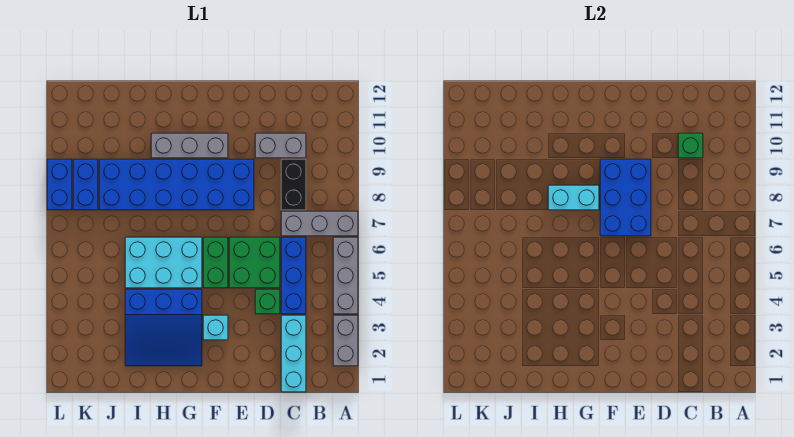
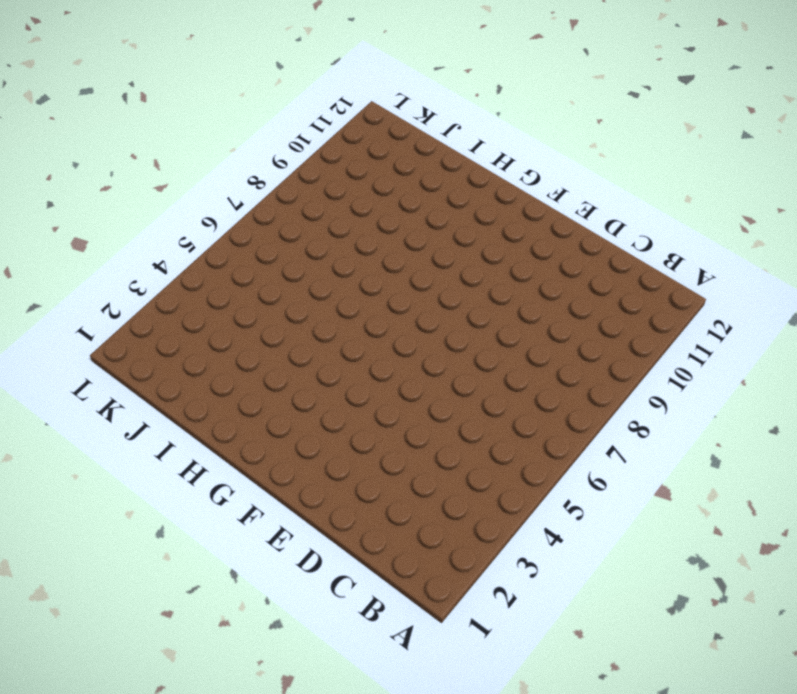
none -> grey 1x2 brick [333,315,358,366]
none -> grey 1x3 brick [333,237,358,314]
none -> grey 1x3 brick [281,211,358,236]

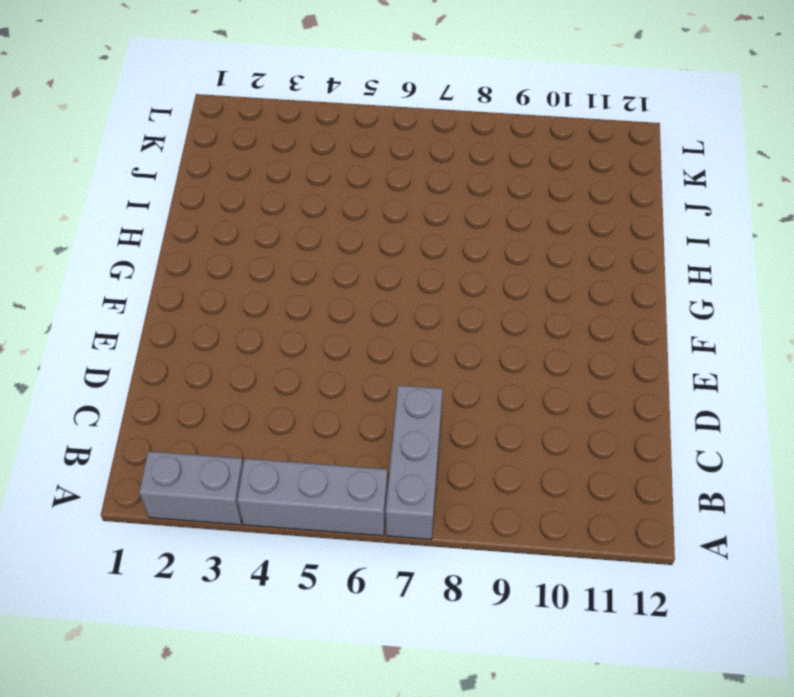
none -> cyan 1x3 brick [281,315,306,392]
none -> blue 1x3 brick [281,237,306,314]
none -> black 1x2 brick [281,159,306,210]

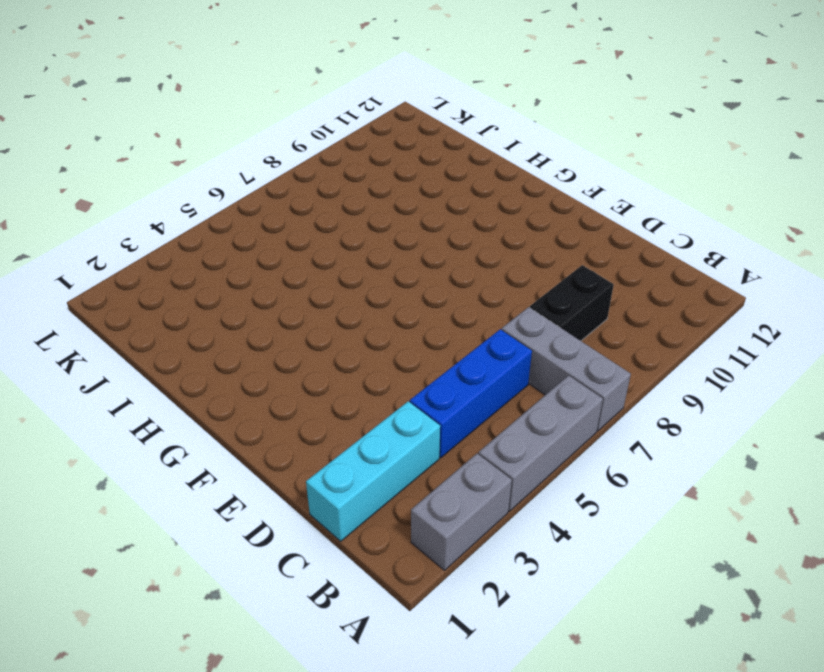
none -> grey 1x2 brick [255,133,306,158]
none -> green 1x1 brick [255,289,280,314]
none -> green 2x2 brick [229,237,280,288]

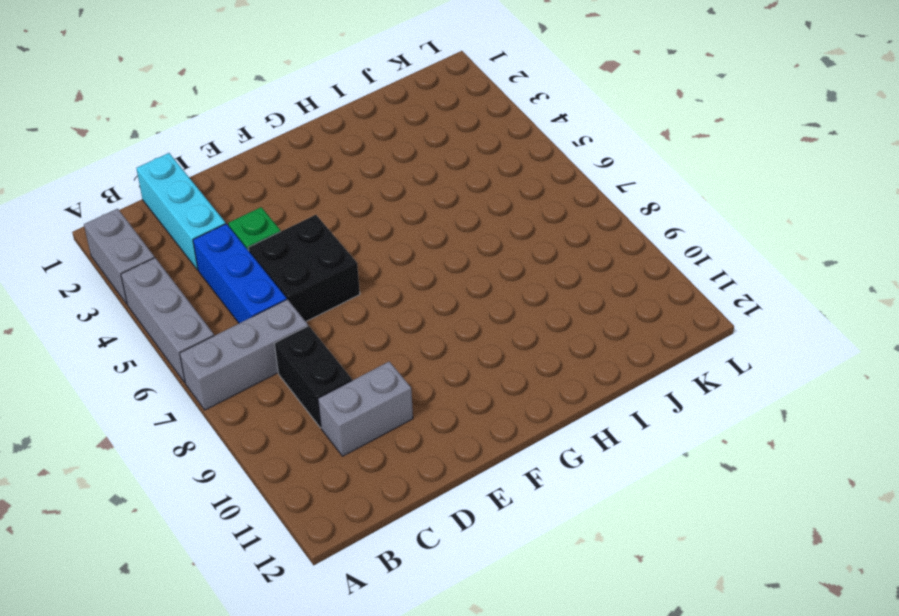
black 2x2 brick [248,215,360,321] -> green 2x2 brick [229,237,280,288]
none -> blue 2x6 brick [99,159,254,210]
none -> cyan 1x1 brick [203,315,228,340]
none -> green 1x2 brick [203,237,228,288]

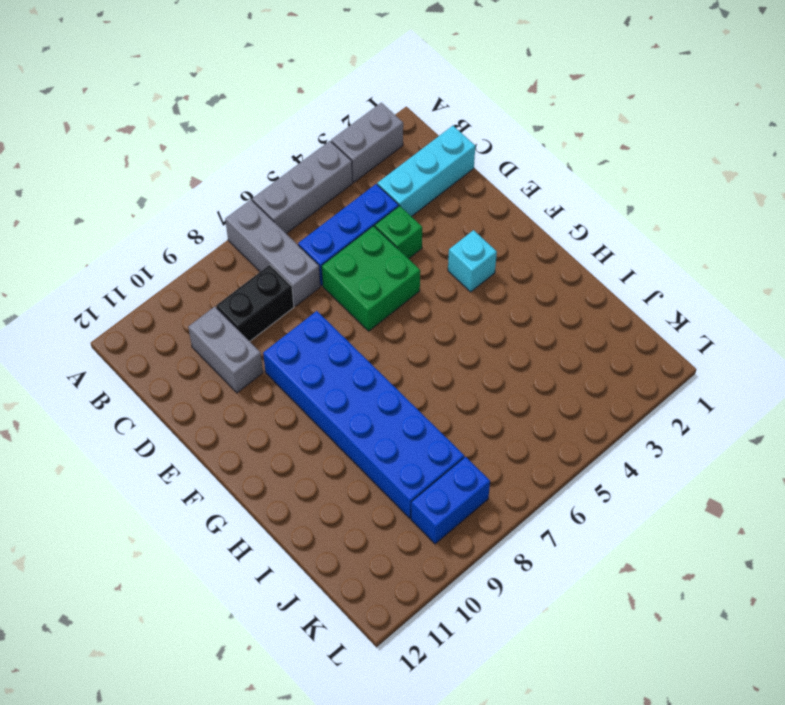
none -> green 1x2 brick [203,237,228,288]
none -> grey 1x3 brick [151,133,228,158]
none -> blue 3x3 slope [125,289,202,366]

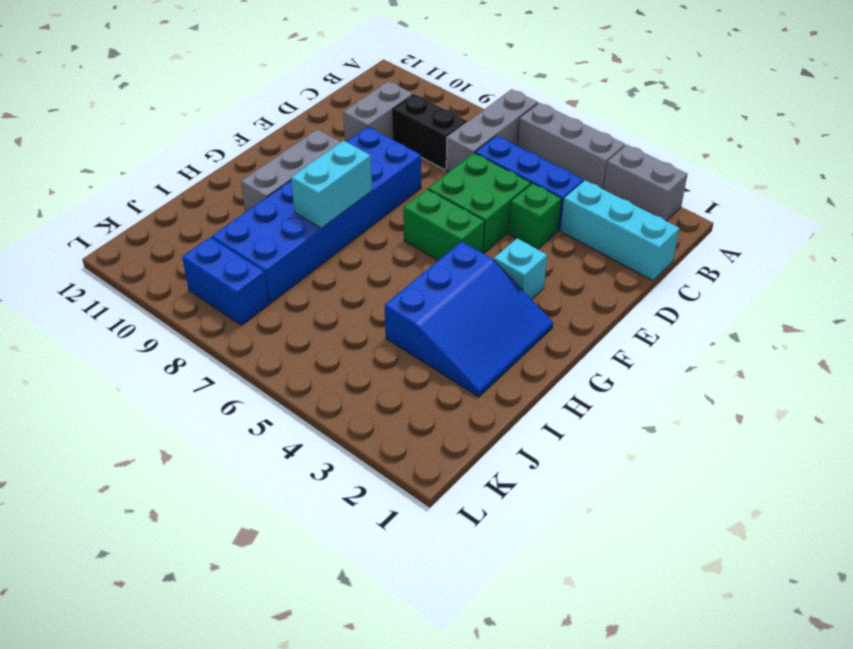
none -> cyan 2x3 brick [125,237,202,288]
none -> blue 1x2 brick [47,159,72,210]
none -> green 1x1 brick [678,133,703,158]

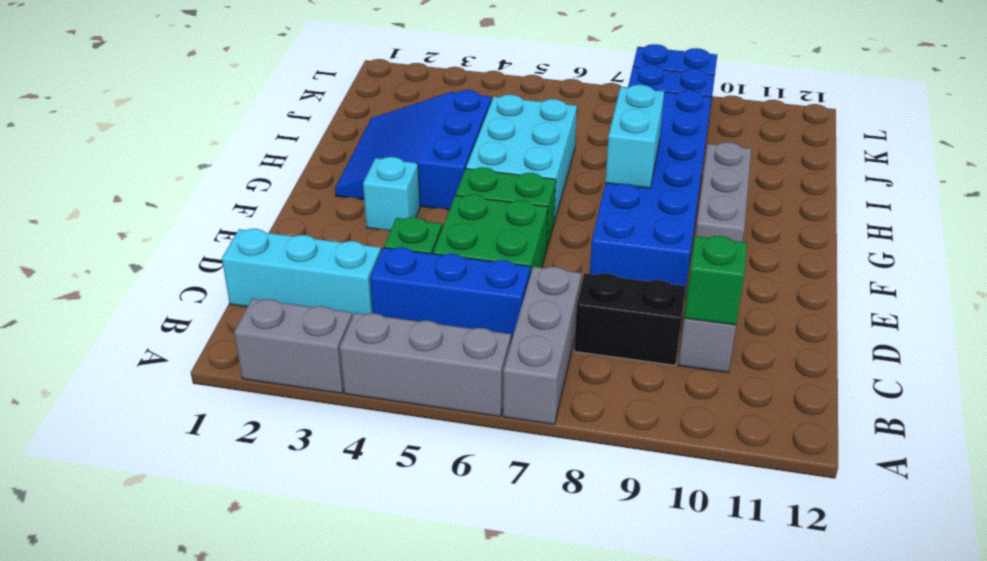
none -> blue 2x3 brick [600,159,651,236]

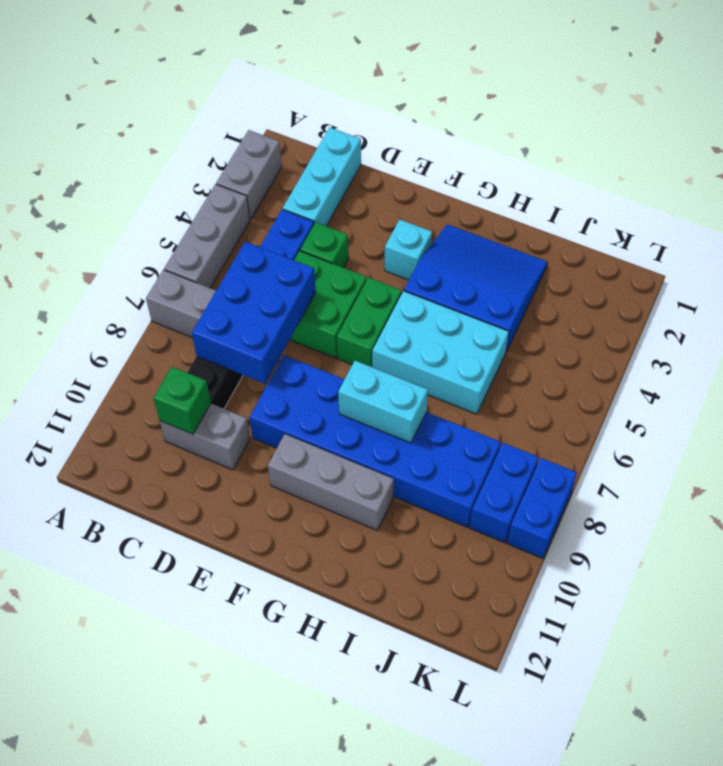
blue 2x3 brick [192,242,316,384] -> blue 2x3 brick moved to [600,159,651,236]

